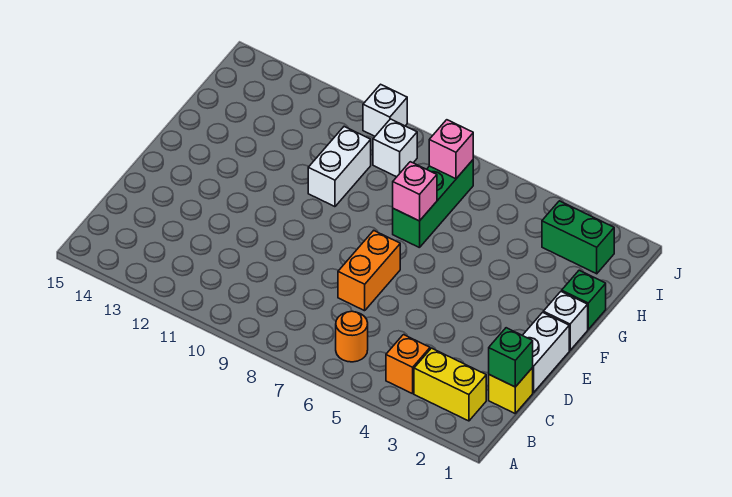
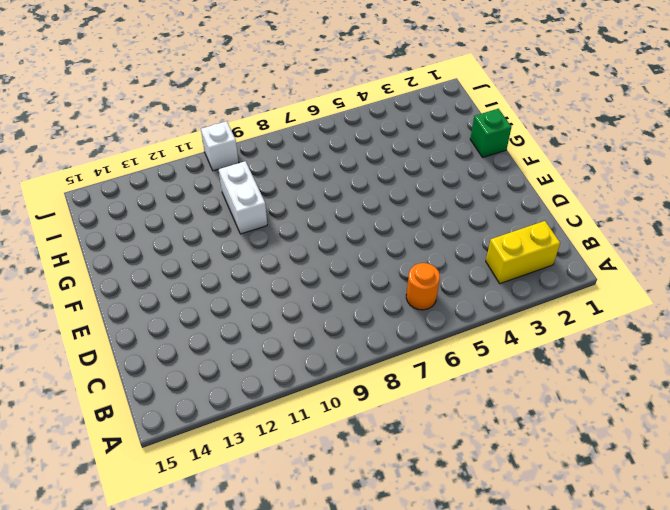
none -> orange 1x1 brick [386,335,430,394]
none -> yellow 1x1 brick [489,368,533,413]
none -> white 1x2 brick [523,312,569,393]

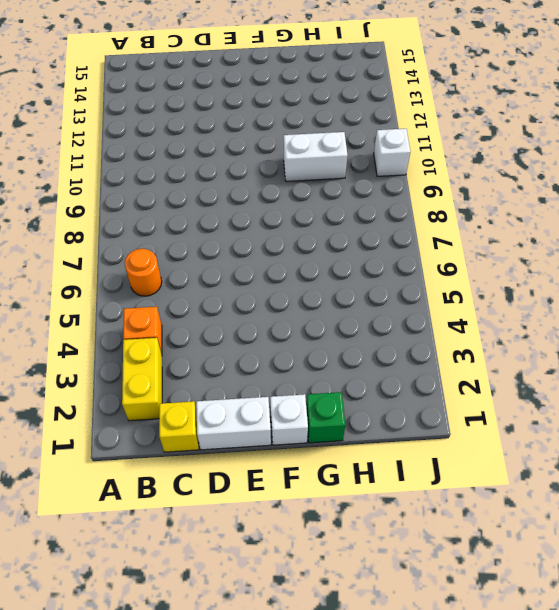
none -> orange 1x2 brick [338,231,400,311]
none -> green 1x3 brick [393,160,473,248]
none -> green 1x2 brick [542,201,614,274]

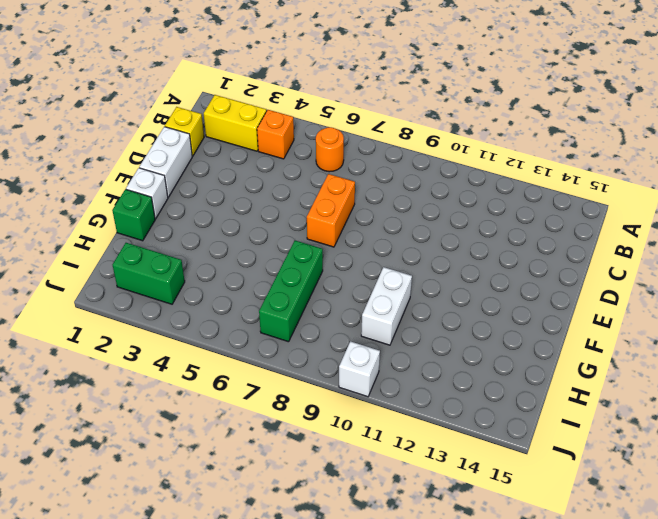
none -> white 1x1 brick [373,119,417,177]
none -> green 1x1 brick [489,328,533,387]
none -> pink 1x1 brick [393,162,437,221]

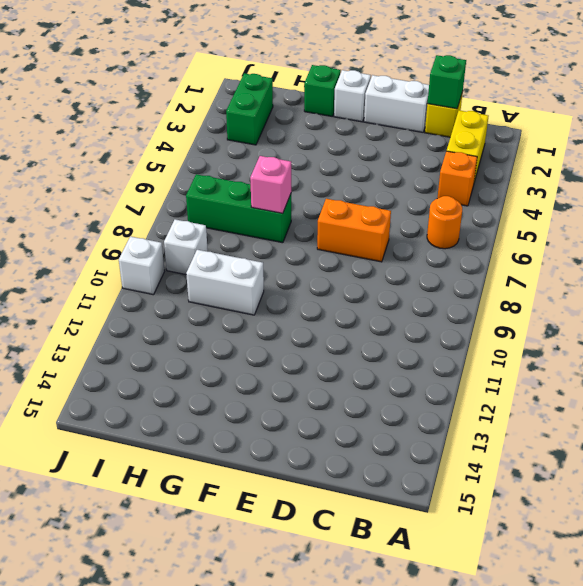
none -> pink 1x1 brick [429,120,473,179]

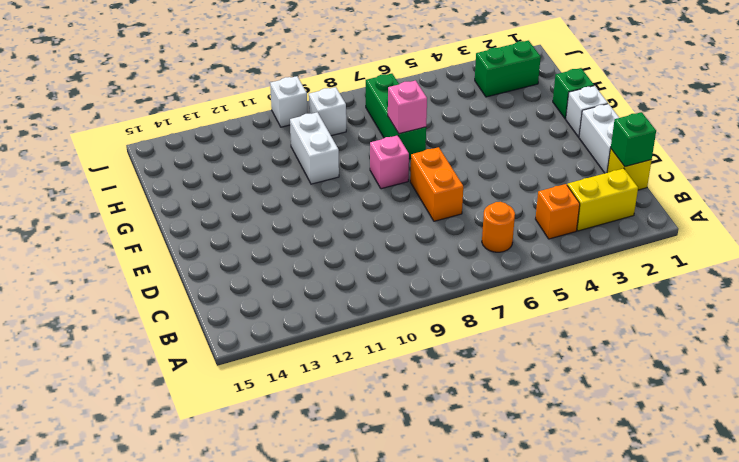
pink 1x1 brick [370,135,409,189] -> pink 1x1 brick moved to [429,120,473,179]

